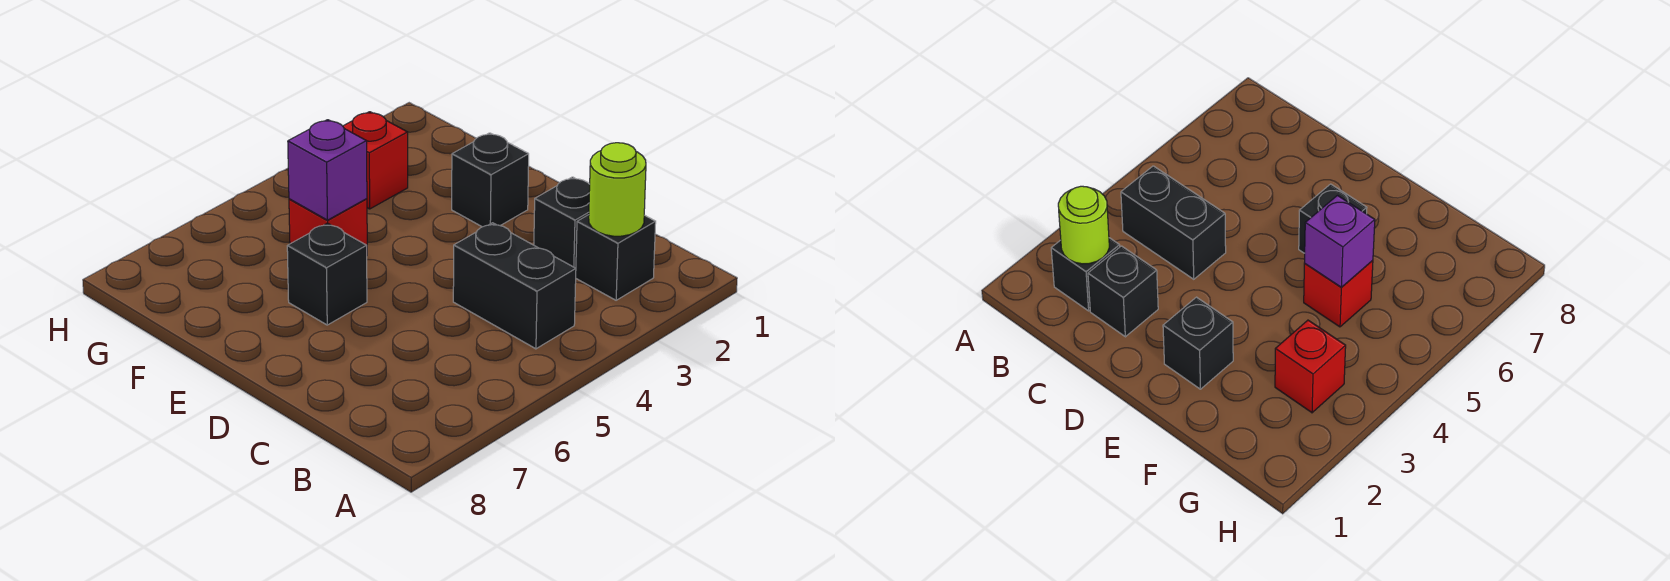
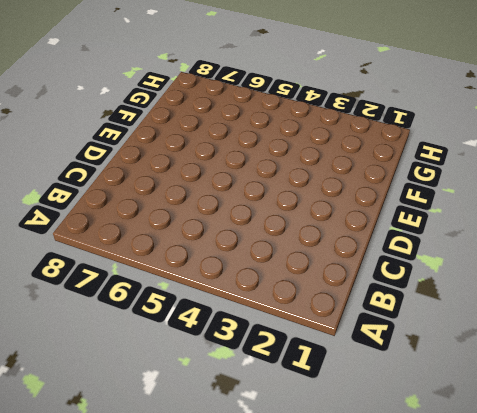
none -> black 1x1 brick [576,215,656,300]
none -> black 1x2 brick [453,223,576,349]

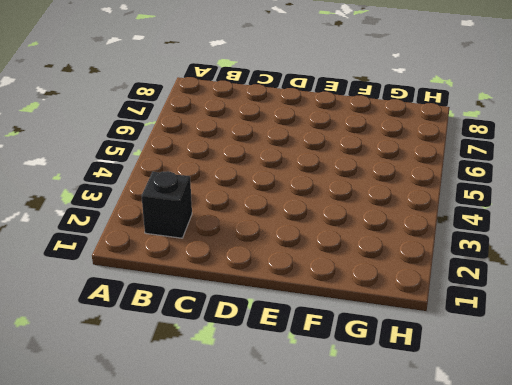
none -> black 1x2 brick [453,223,576,349]
none -> black 1x1 brick [534,177,590,268]

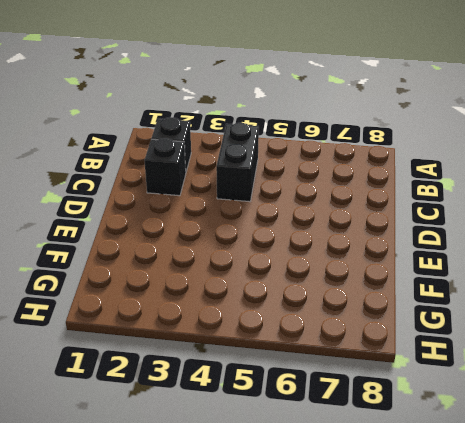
none -> black 1x1 brick [452,133,529,227]
none -> black 1x1 brick [287,223,367,325]

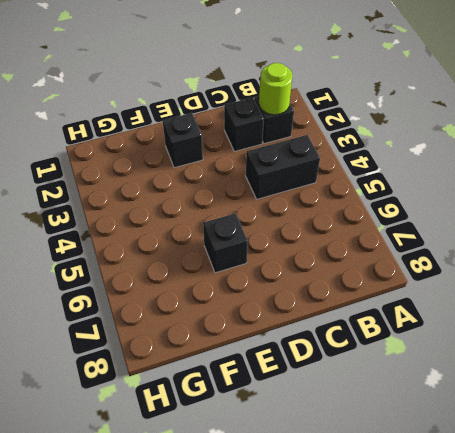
none -> red 1x1 brick [289,199,367,245]
none -> red 1x1 brick [343,112,408,209]

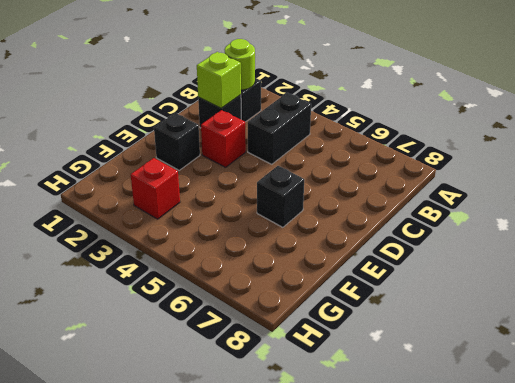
lime 1x1 brick [197,52,241,108] -> none
red 1x1 brick [201,110,246,167] -> red 1x1 brick moved to [289,199,367,245]
none -> purple 1x1 brick [288,120,367,220]

